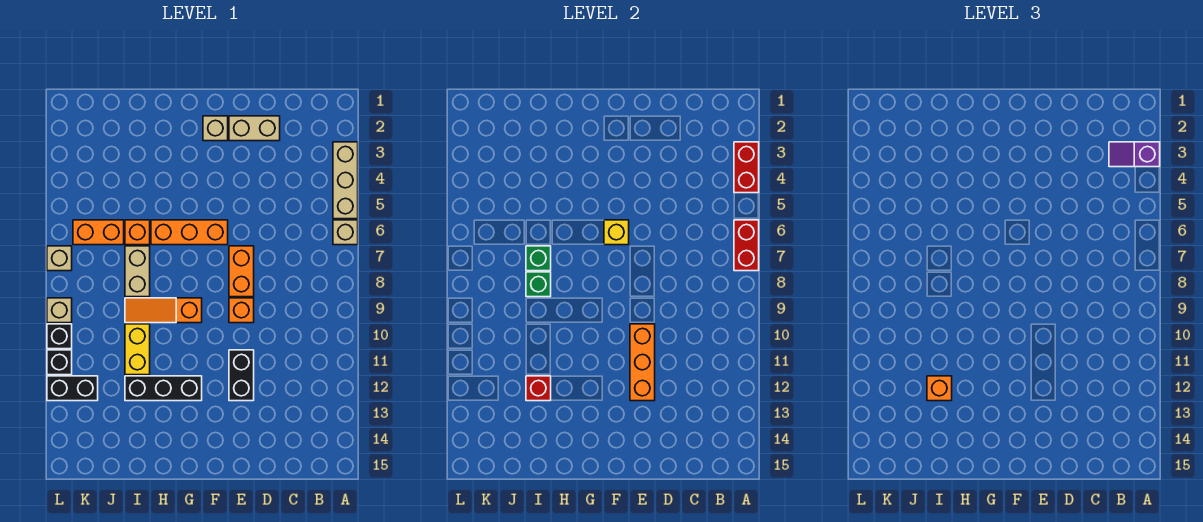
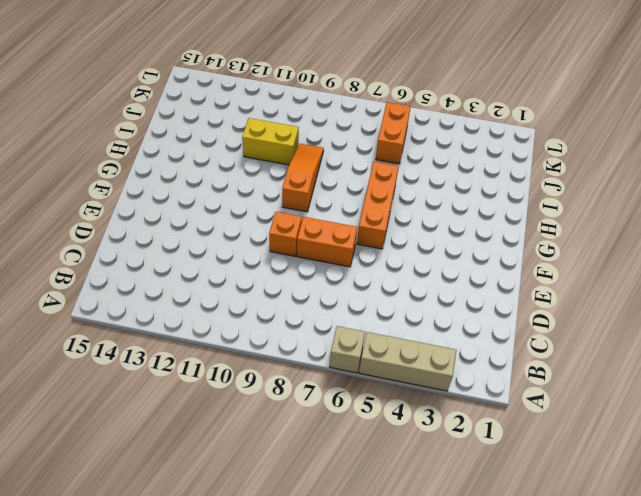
none -> tan 1x2 brick [229,116,280,141]
none -> black 1x2 brick [229,350,254,401]
none -> tan 1x1 brick [203,116,228,141]

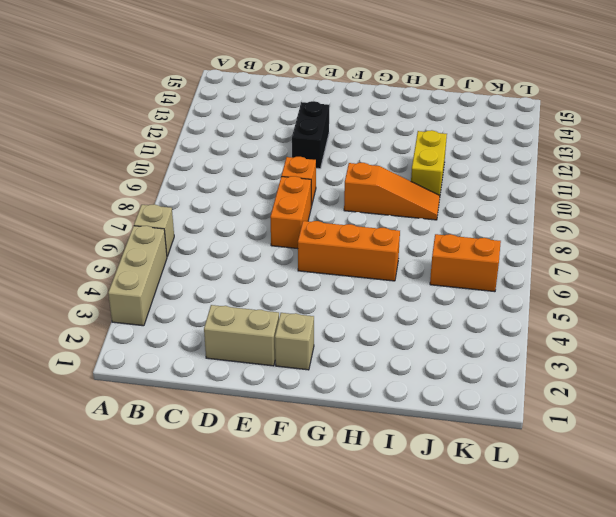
none -> black 1x3 brick [125,376,202,401]
none -> orange 1x1 brick [125,220,150,245]
none -> tan 1x2 brick [125,246,150,297]

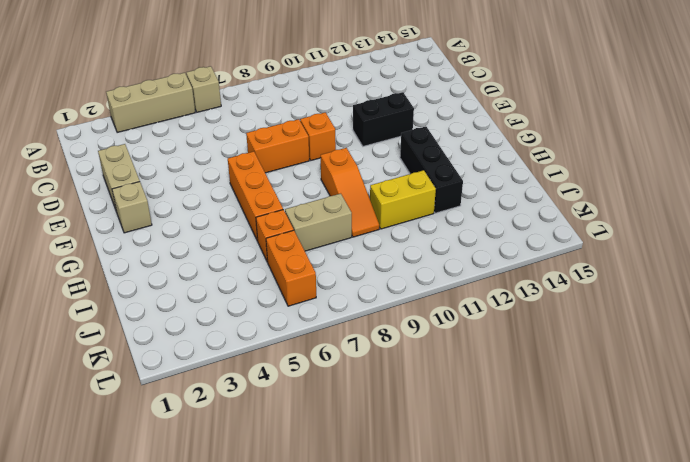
none -> black 1x2 brick [47,376,98,401]
none -> tan 1x1 brick [47,246,72,271]
none -> tan 1x1 brick [47,298,72,323]

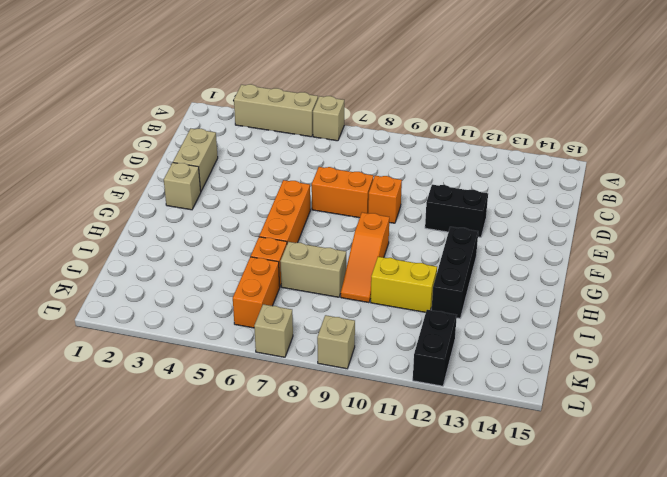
none -> black 1x1 brick [47,324,72,349]
none -> black 1x1 brick [47,350,72,375]
none -> red 1x2 brick [734,142,759,193]

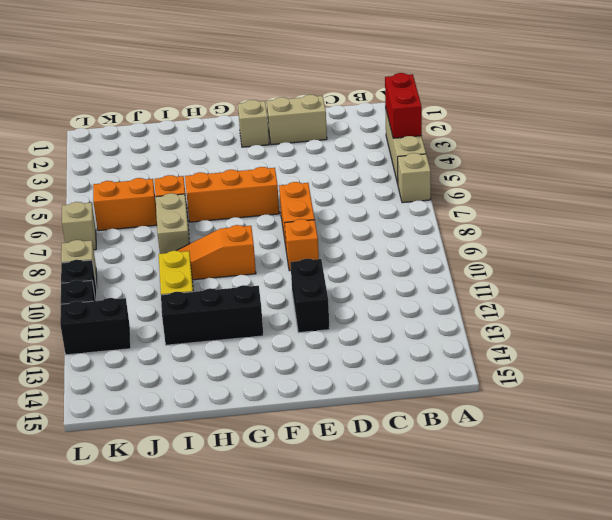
none -> red 1x2 brick [734,220,759,271]
none -> orange 1x3 brick [630,324,655,401]
none -> yellow 1x1 brick [604,220,629,245]

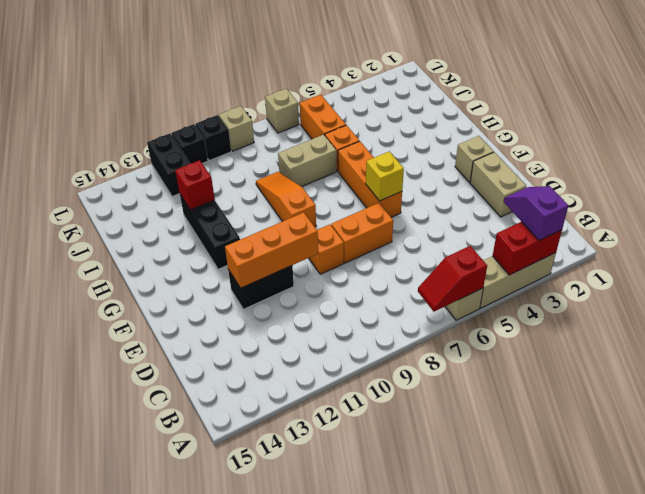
red 1x2 slope [418,246,487,312] -> red 1x2 brick [734,220,759,271]
none -> yellow 1x2 brick [125,324,150,375]
none -> green 1x1 brick [526,246,551,271]
none -> green 1x1 brick [526,272,551,297]

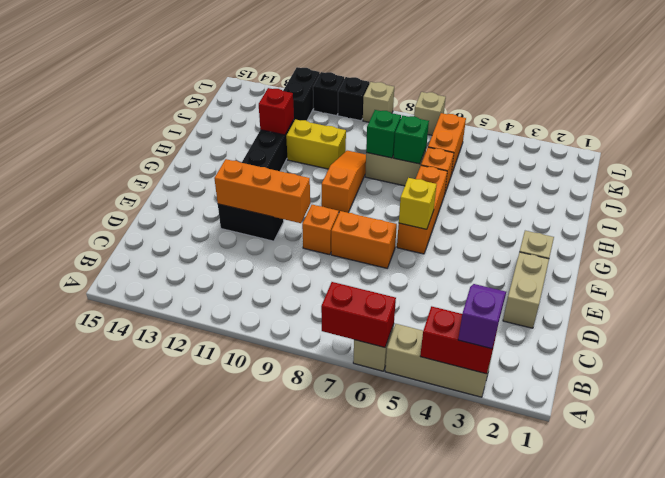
none -> orange 1x1 brick [927,376,952,401]

